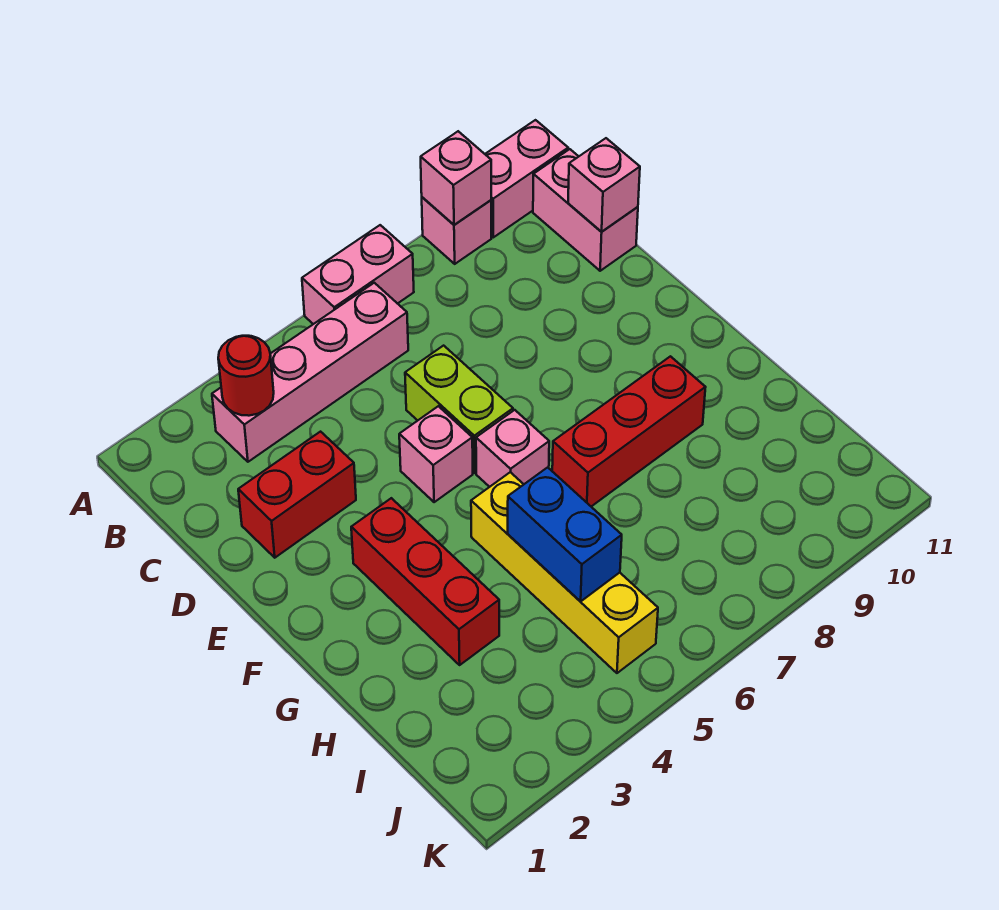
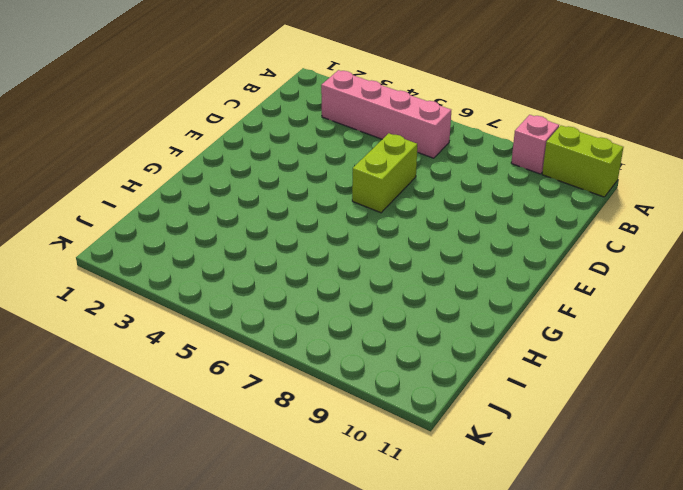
lime 1x2 brick [542,125,624,197] -> pink 1x2 brick [485,120,568,237]
none -> pink 1x2 brick [302,225,414,324]
none -> pink 1x2 brick [533,149,638,271]
none -> red 1x2 brick [238,432,356,558]

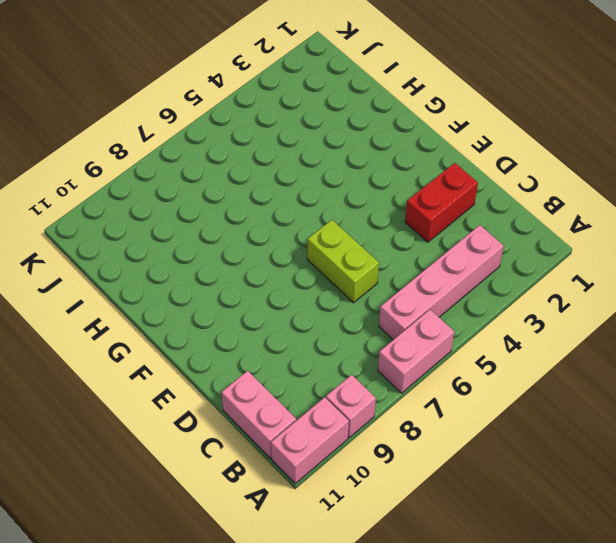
none -> pink 1x1 brick [399,406,473,502]
none -> red 1x3 brick [351,498,499,665]
none -> pink 1x1 brick [476,410,549,487]

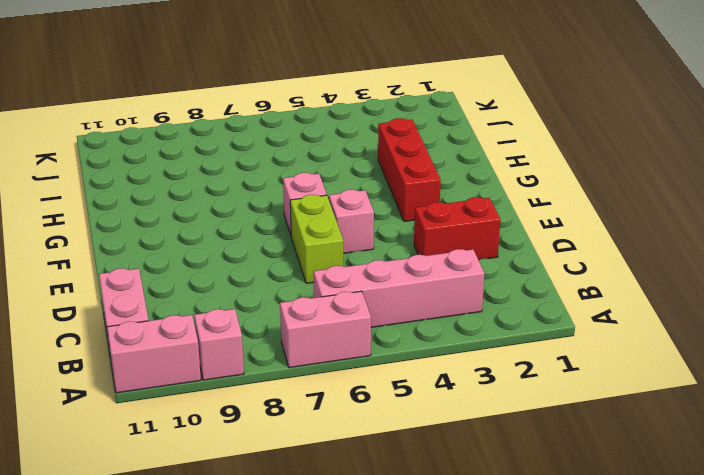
none -> yellow 1x4 brick [471,472,658,673]
none -> red 1x3 brick [552,356,706,506]
none -> pink 1x1 brick [421,131,491,225]

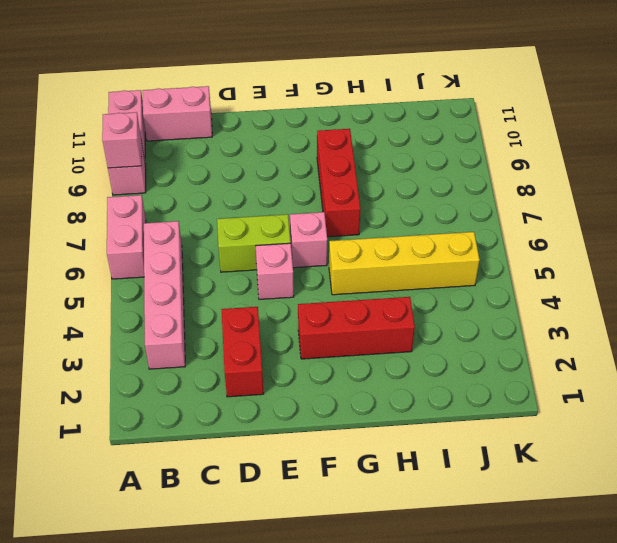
none -> red 1x1 round brick [218,336,274,416]
none -> pink 1x1 brick [568,138,640,232]
none -> blue 1x2 brick [508,467,622,602]

